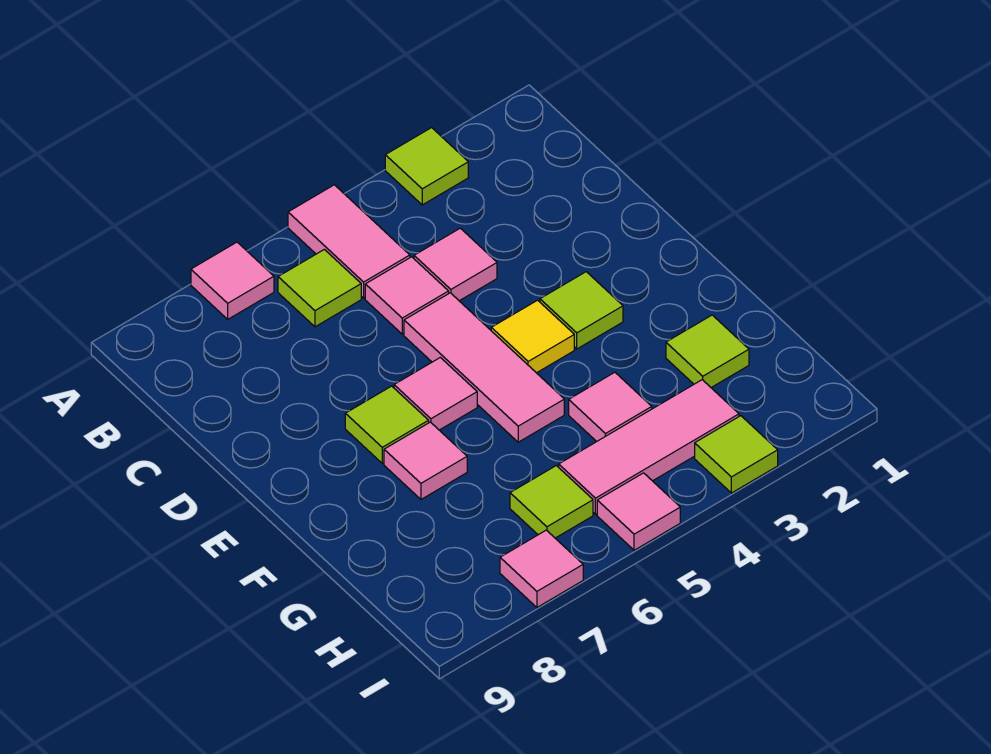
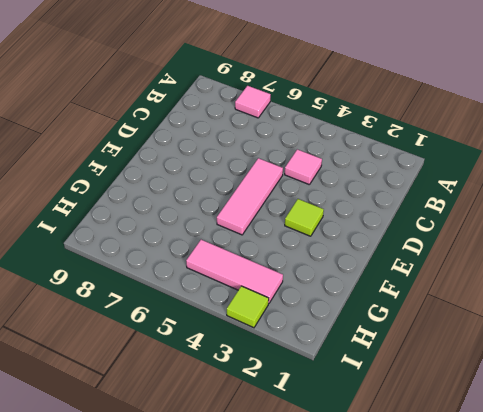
none -> lime 1x1 tile [385,128,468,205]
none -> pink 1x2 tile [288,185,410,298]
none -> lime 1x1 tile [278,249,361,327]

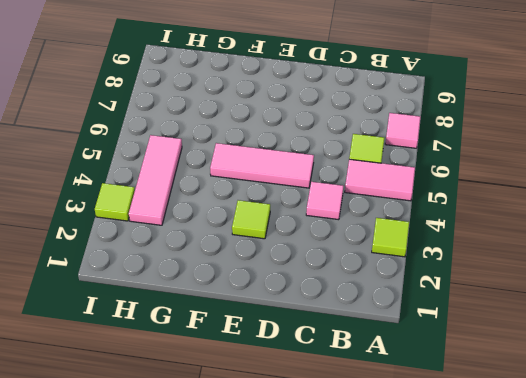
none -> pink 1x1 tile [365,257,449,334]
none -> yellow 1x1 tile [491,300,574,373]
none -> pink 1x1 tile [394,357,477,430]

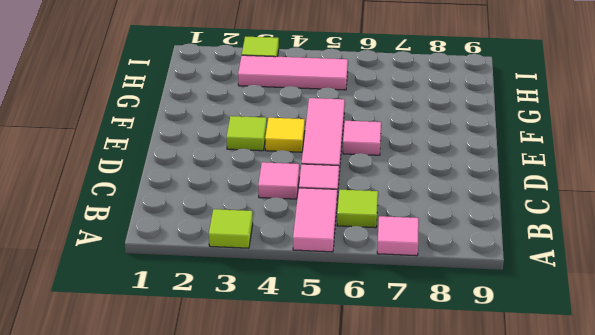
none -> lime 1x1 tile [345,386,429,463]
none -> pink 1x1 tile [384,422,467,499]
none -> lime 1x1 tile [666,315,749,387]

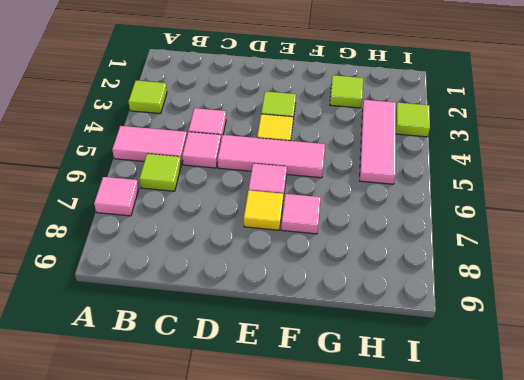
yellow 1x1 tile [244,190,283,230] -> lime 1x1 tile [345,386,429,463]
none -> pink 1x1 tile [569,372,652,442]
none -> lime 1x1 tile [510,466,593,538]
none -> pink 1x1 tile [597,473,680,550]

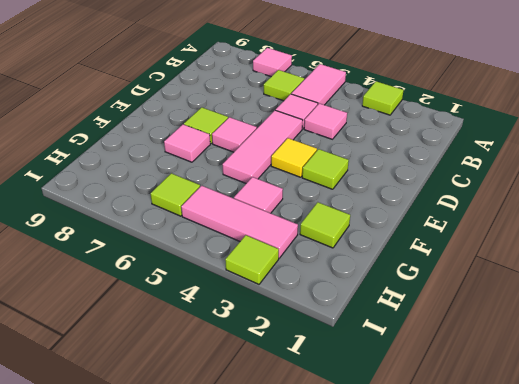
none -> pink 1x1 tile [597,473,680,550]
none -> pink 1x1 tile [500,530,583,607]

